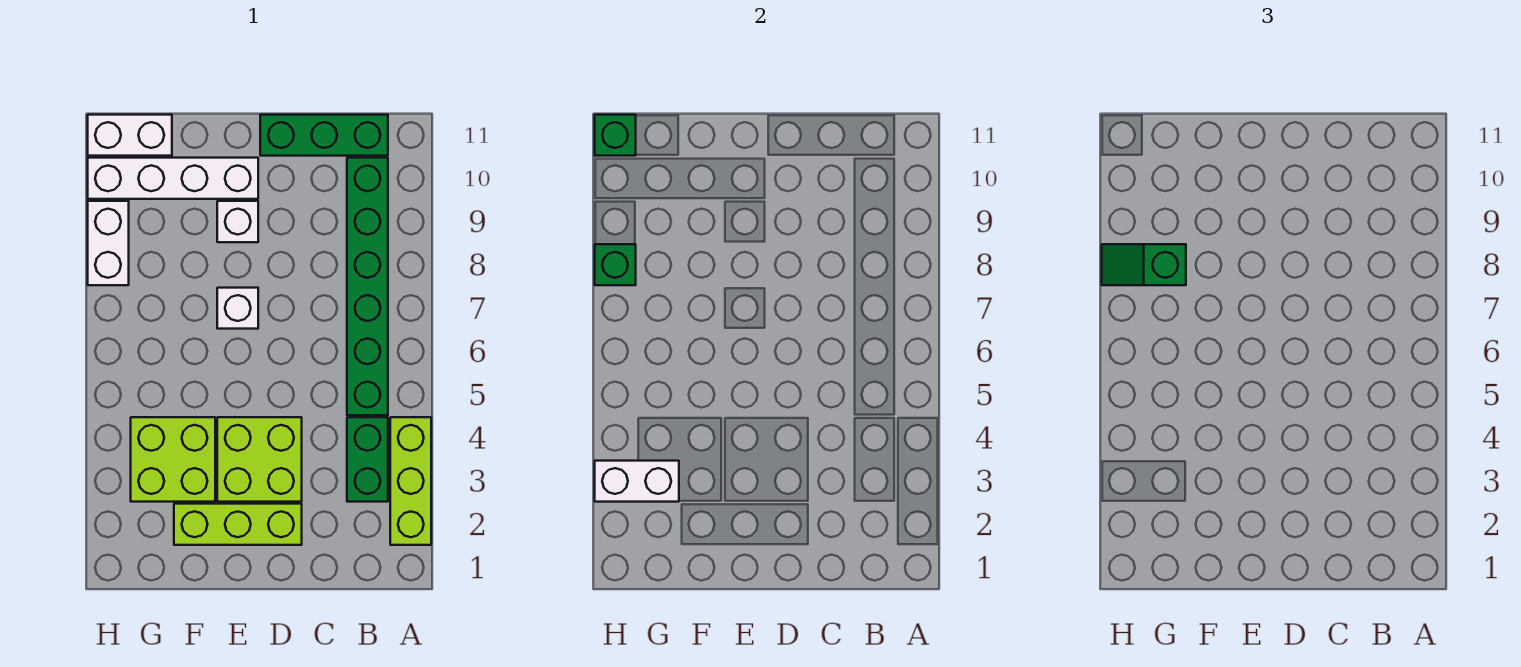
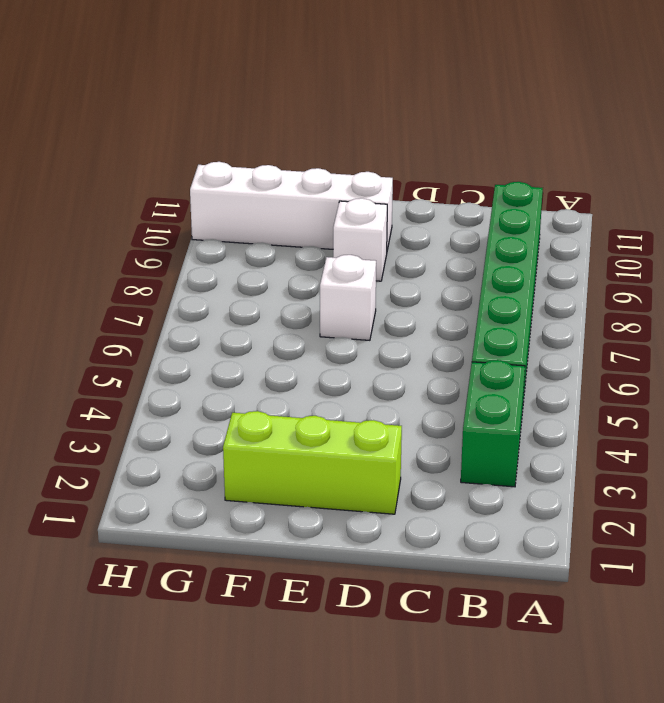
none -> lime 1x3 brick [390,417,431,545]
none -> green 1x3 brick [260,115,388,156]
none -> lime 2x2 brick [217,417,302,502]

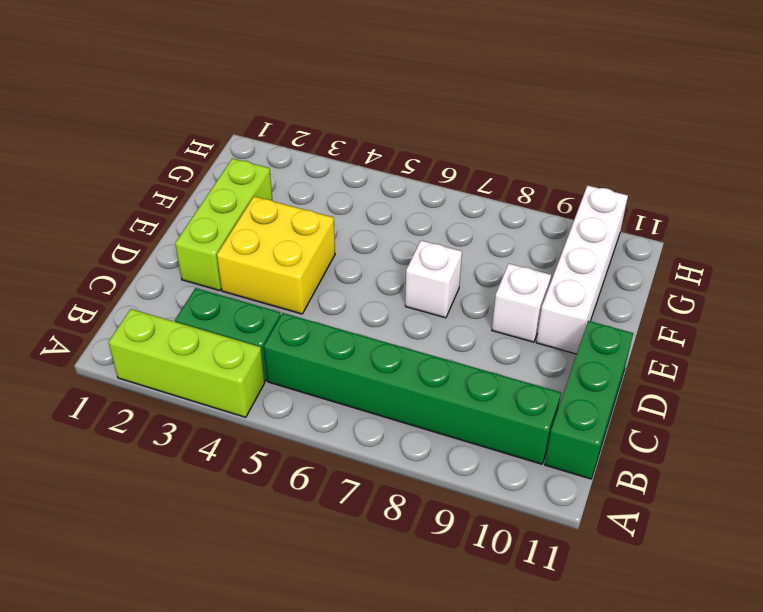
yellow 2x2 brick [217,196,335,314] -> lime 2x2 brick [217,417,302,502]
none -> lime 2x2 brick [131,417,215,502]
none -> white 1x2 brick [88,115,172,156]
none -> white 1x2 brick [88,201,129,285]

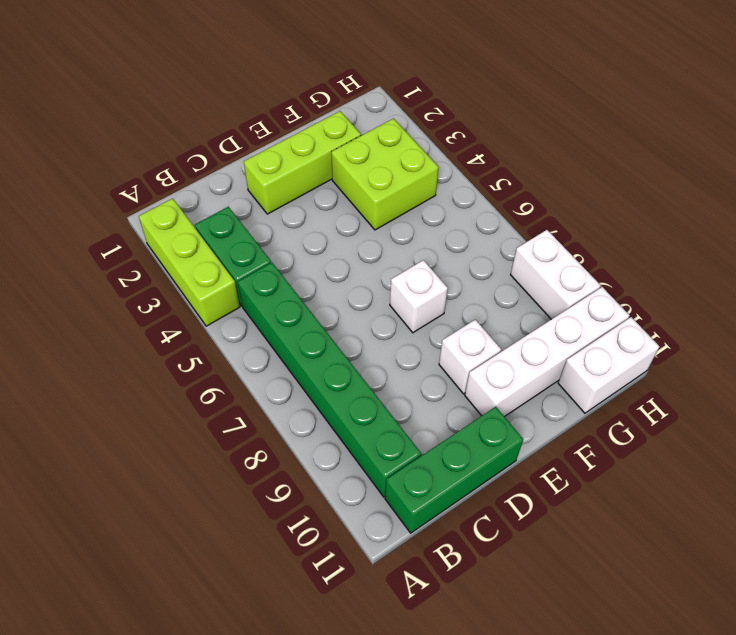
none -> lime 2x2 brick [217,417,302,502]
none -> white 1x2 brick [595,461,679,502]
none -> green 1x1 brick [595,244,636,285]

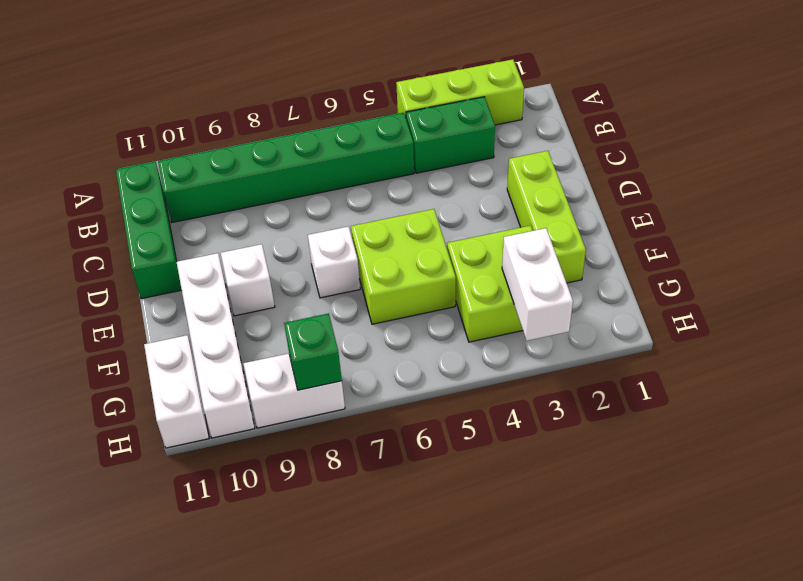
lime 2x2 brick [351,209,456,324] -> lime 2x2 brick moved to [217,417,302,502]
none -> green 1x1 brick [595,115,636,156]
none -> green 1x2 slope [1102,244,1186,285]

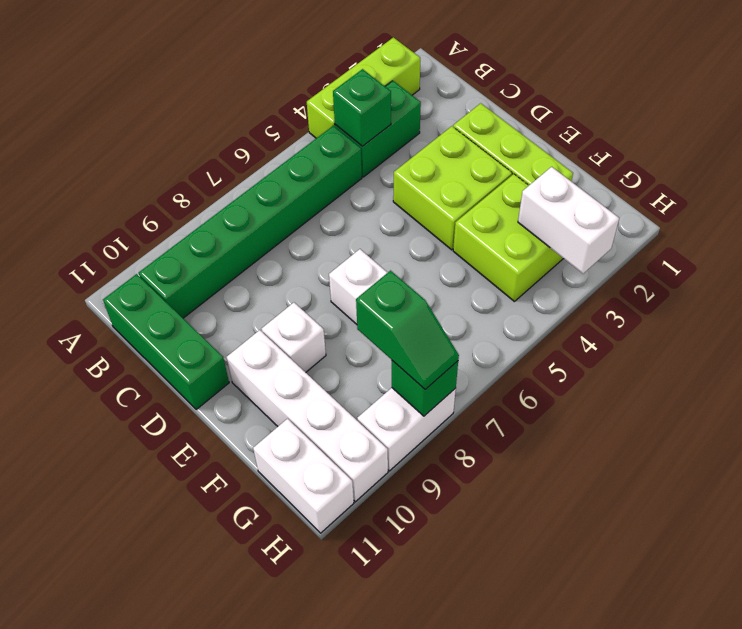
green 1x1 brick [333,69,391,146] -> green 1x1 brick moved to [595,115,636,156]

